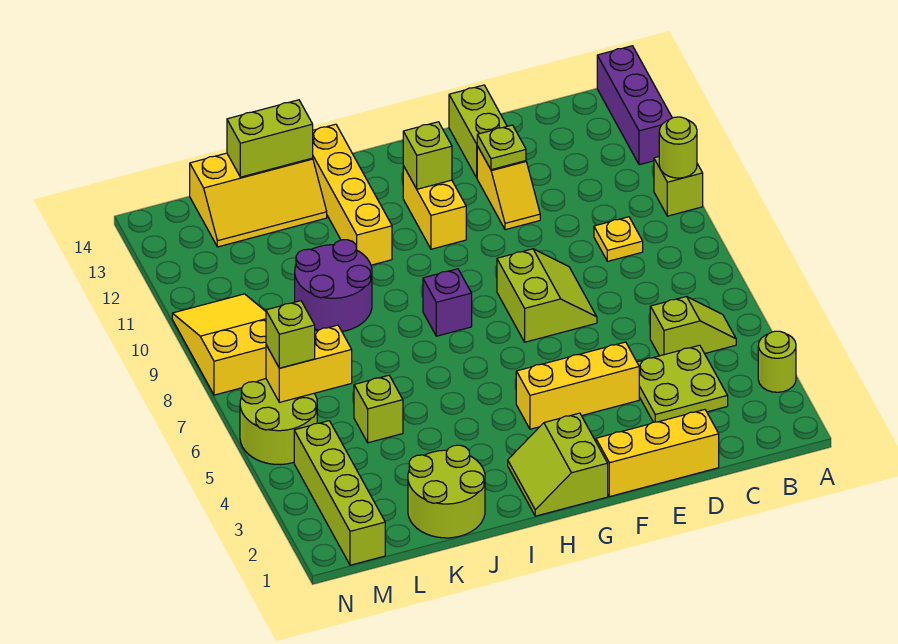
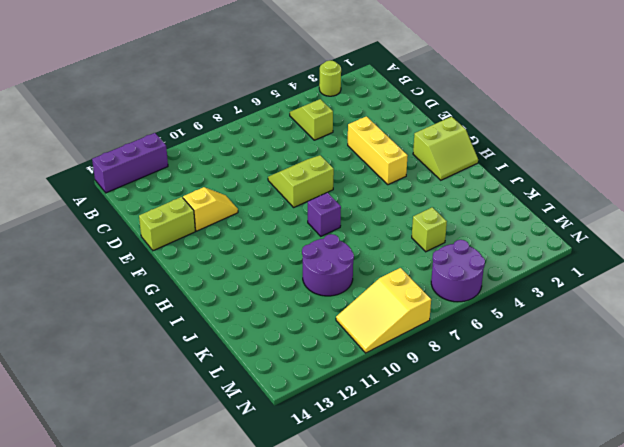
purple 2x2 round brick [431,240,485,302] -> lime 2x2 round brick [240,379,317,465]
none -> lime 1x1 brick [654,157,703,216]
none -> lime 2x2 plate [637,345,728,422]
none -> yellow 1x1 plate [594,217,643,261]

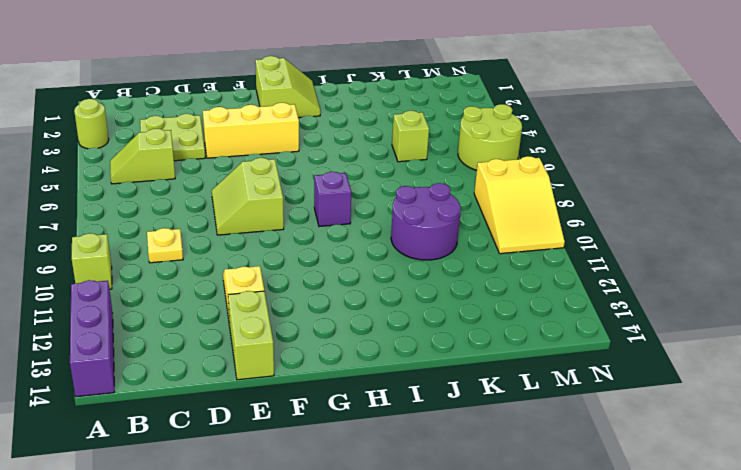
none -> yellow 1x3 brick [596,410,719,497]
none -> yellow 1x2 brick [403,166,466,249]
none -> yellow 1x4 brick [313,124,392,265]

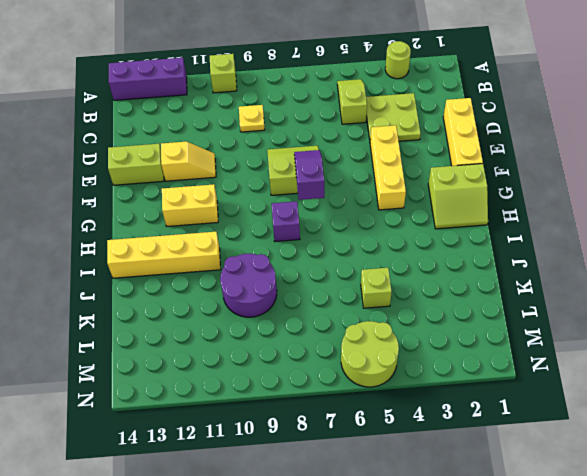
purple 1x2 slope [294,150,324,200] -> none
none -> lime 2x2 round brick [408,445,485,538]
none -> yellow 2x3 slope [190,153,327,247]
none -> lime 1x4 brick [294,421,385,565]

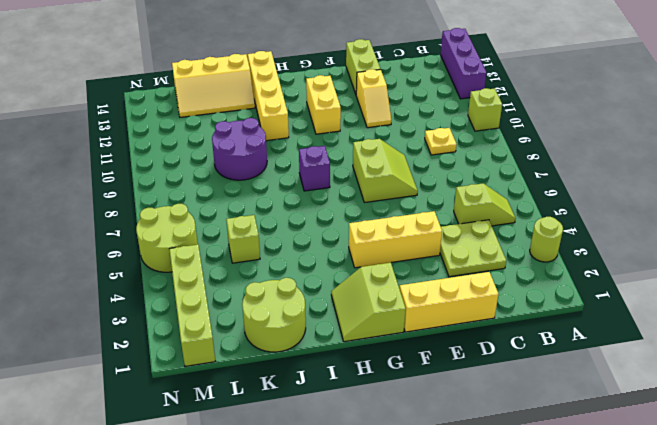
none -> yellow 2x3 slope [172,294,266,395]
none -> lime 1x1 round brick [659,117,697,178]
none -> lime 1x1 plate [477,125,526,170]

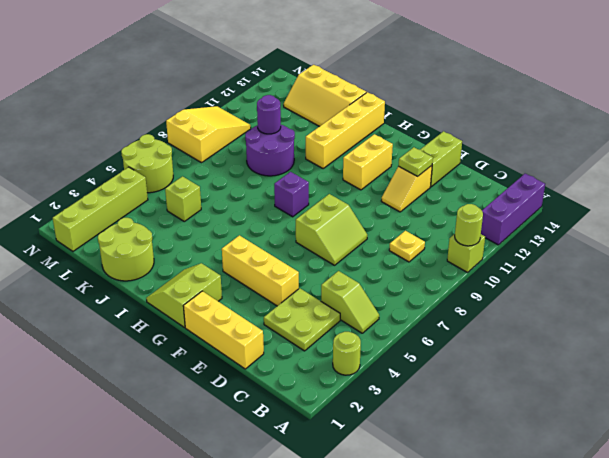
purple 1x1 round brick [257,95,281,134] -> none
none -> lime 1x1 brick [403,122,452,189]
none -> lime 1x2 brick [227,100,313,177]
none -> yellow 1x2 brick [266,325,352,402]

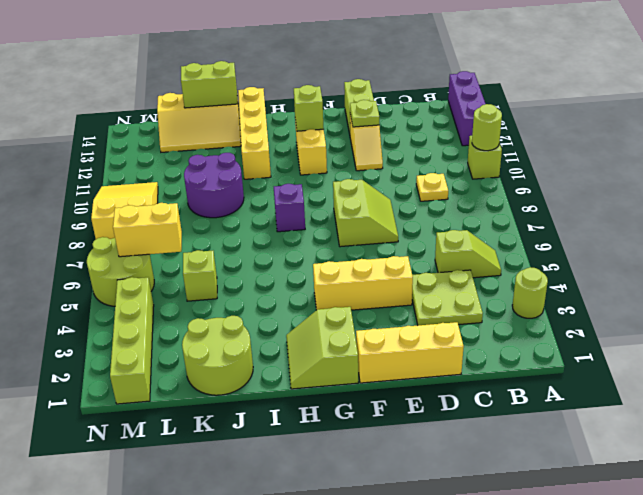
none -> lime 1x1 brick [266,301,315,368]

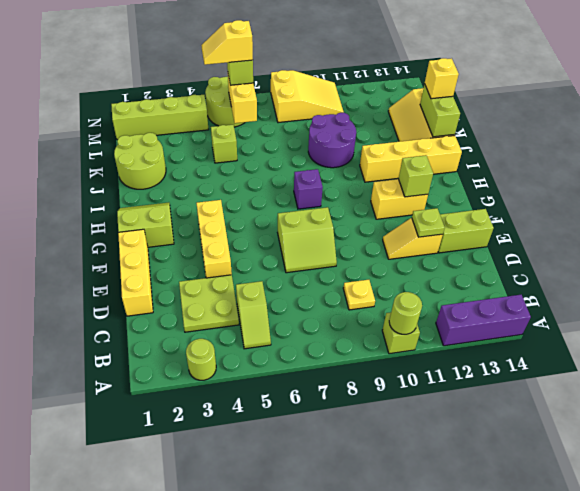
yellow 1x1 brick [425,58,459,99] -> none
yellow 1x2 slope [201,20,253,65] -> none

